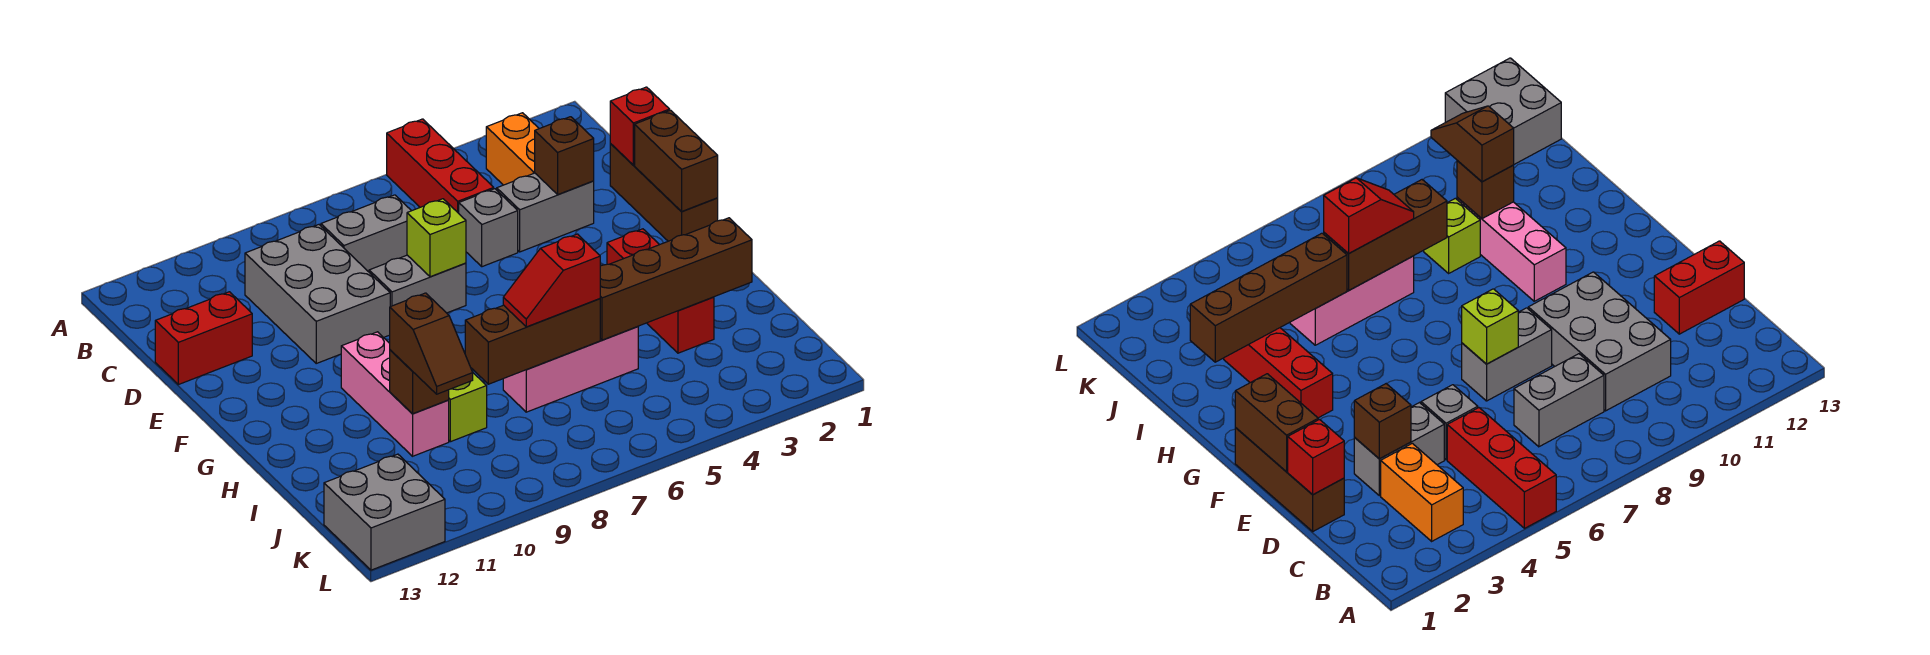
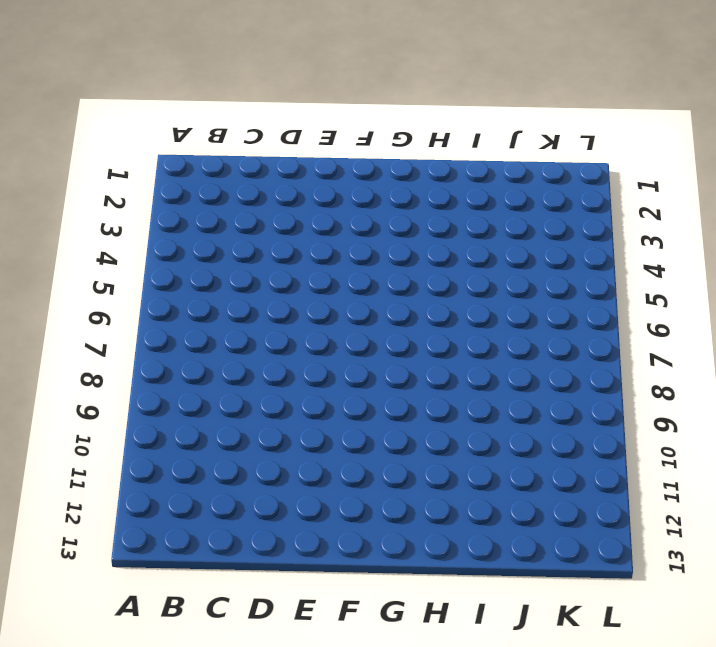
none -> red 1x3 brick [387,119,494,213]
none -> orange 1x2 brick [486,113,539,185]
none -> grey 1x2 brick [321,195,411,272]

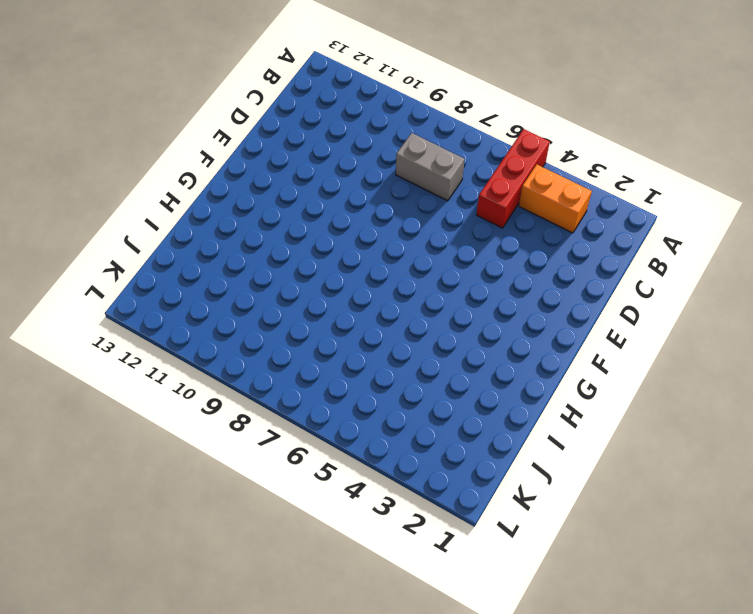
orange 1x2 brick [519,165,592,233] -> orange 1x2 brick turned to [486,113,539,185]
none -> grey 2x3 brick [245,225,390,363]
none -> brown 1x3 brick [610,144,718,241]
none -> grey 1x2 brick [497,173,594,252]

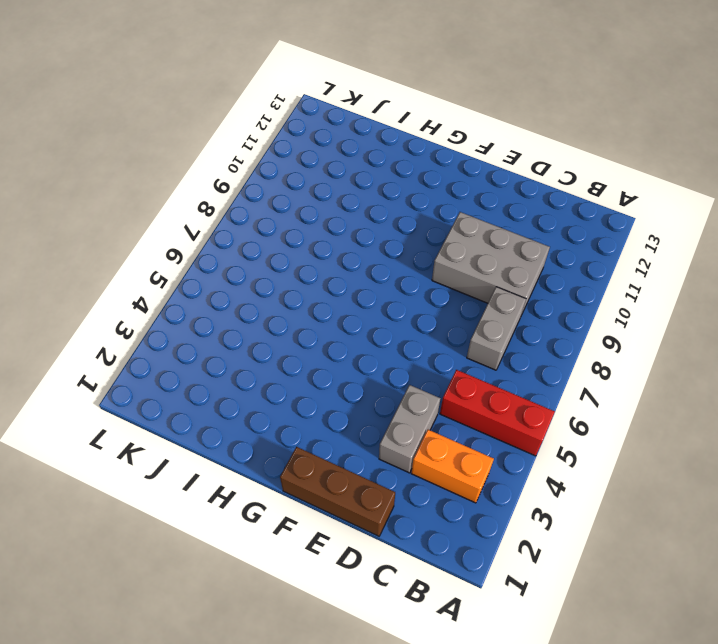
none -> grey 1x1 brick [459,189,518,267]
none -> red 1x2 brick [155,292,252,385]
none -> grey 1x2 brick [369,255,466,313]

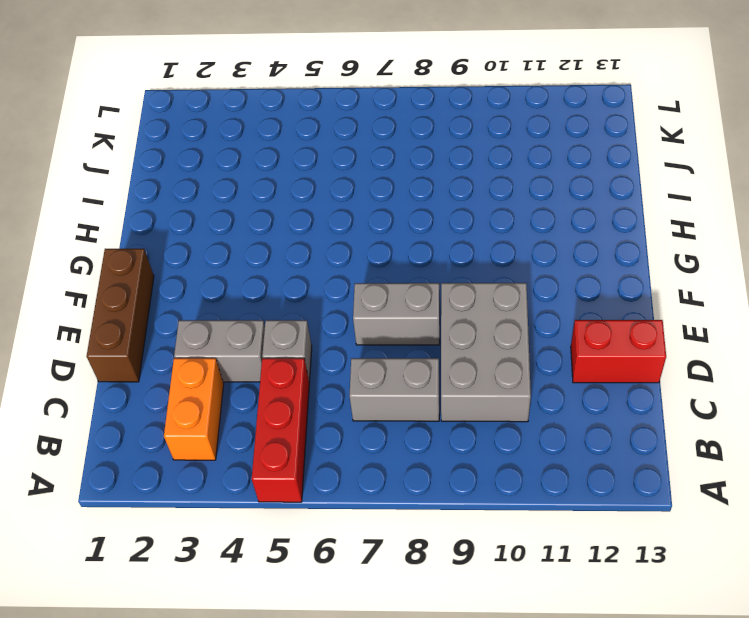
none -> red 1x3 brick [607,229,714,353]
none -> pink 1x3 brick [341,332,449,456]
none -> pink 1x3 brick [503,326,638,412]

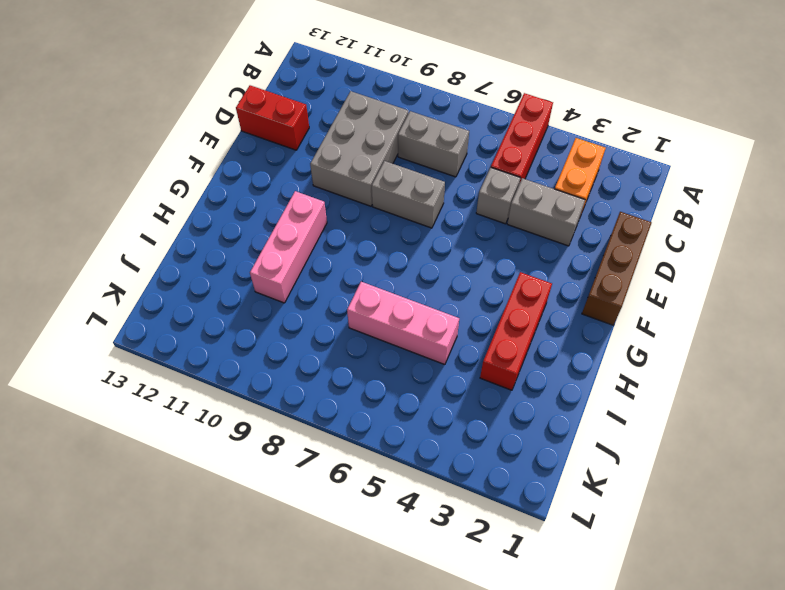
none -> lime 1x1 brick [449,373,487,442]
none -> grey 2x2 brick [324,454,445,570]
none -> red 1x1 brick [610,87,670,165]

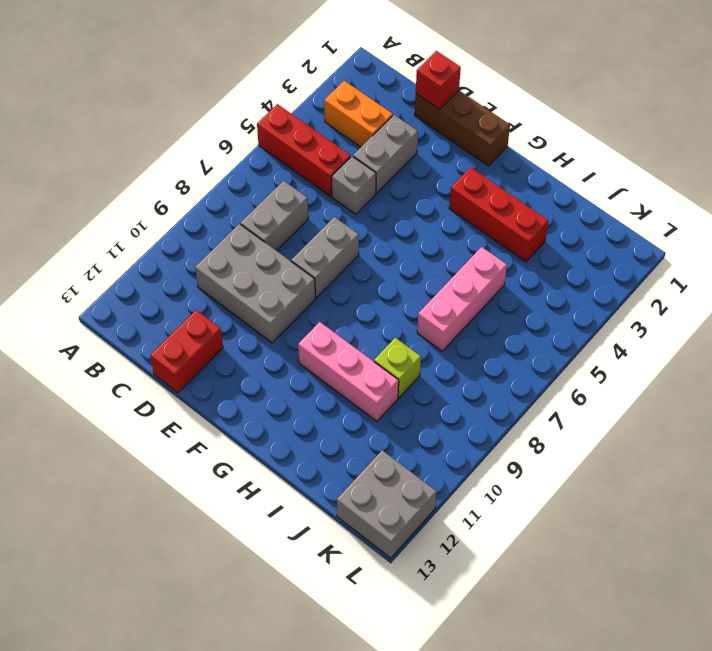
none -> brown 1x1 brick [535,117,594,194]
none -> brown 1x2 brick [635,110,718,212]
none -> lime 1x1 brick [407,199,466,277]

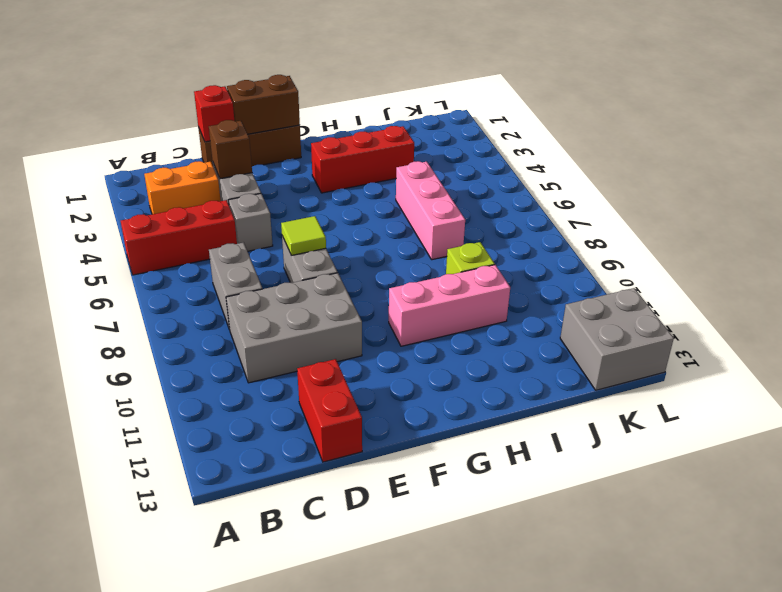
lime 1x1 tile [281,216,326,255] -> lime 1x1 brick [407,199,466,277]
none -> brown 1x4 brick [600,218,752,340]
none -> brown 1x3 brick [465,299,600,384]
none -> brown 1x1 brick [390,350,449,414]

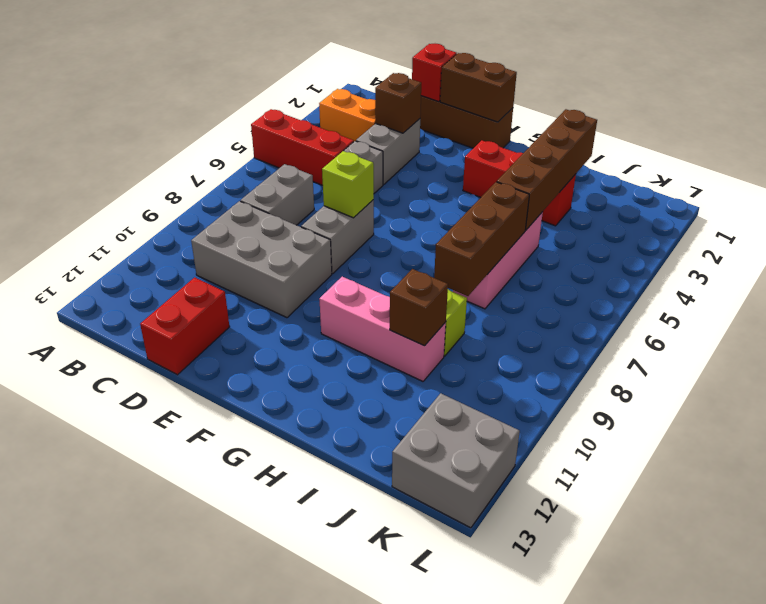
none -> red 1x2 slope [503,234,600,327]
none -> brown 1x2 slope [390,293,473,394]

